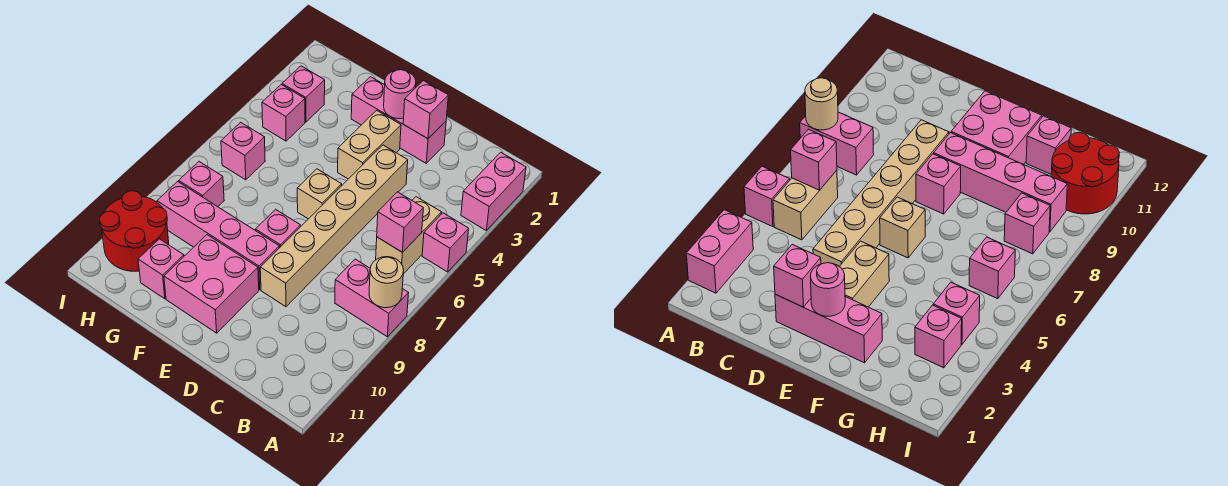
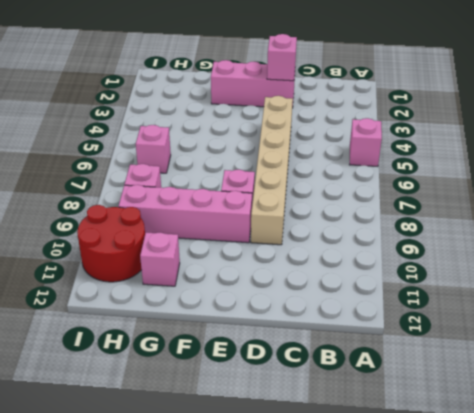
none -> pink 1x2 brick [461,152,526,230]
none -> pink 1x2 brick [335,259,408,337]
none -> tan 1x2 brick [376,197,441,274]

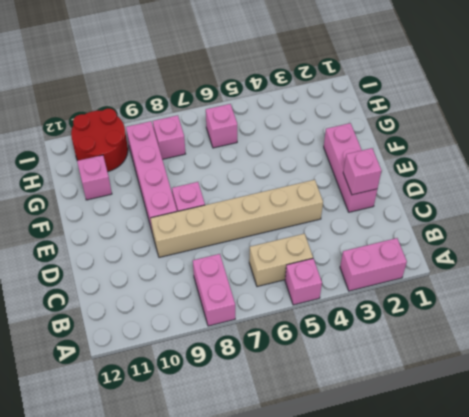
none -> tan 1x2 brick [338,110,401,179]
none -> tan 1x1 brick [297,169,342,219]
none -> pink 2x2 brick [164,235,259,333]

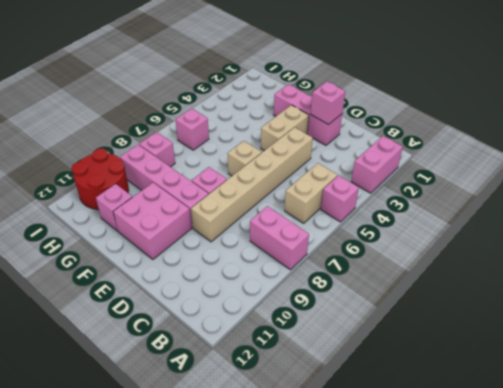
none -> pink 1x1 brick [282,66,325,122]
none -> pink 1x1 brick [262,85,305,141]
none -> tan 1x1 round brick [369,257,404,308]

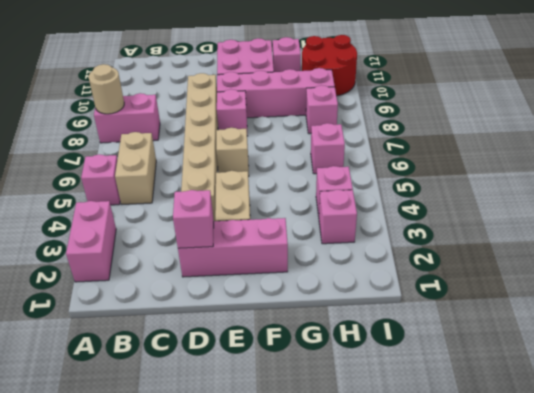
none -> pink 1x1 brick [377,192,423,252]
none -> pink 1x1 round brick [384,70,416,119]

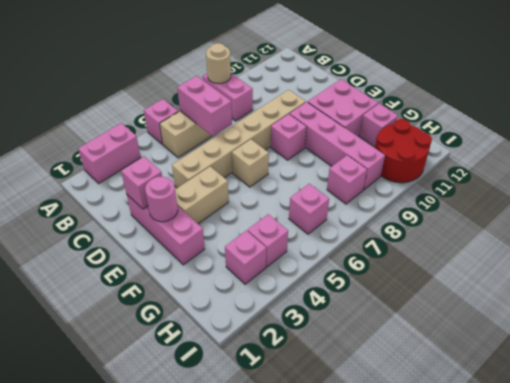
pink 1x2 brick [177,76,232,136] -> pink 1x1 brick [377,192,423,252]

